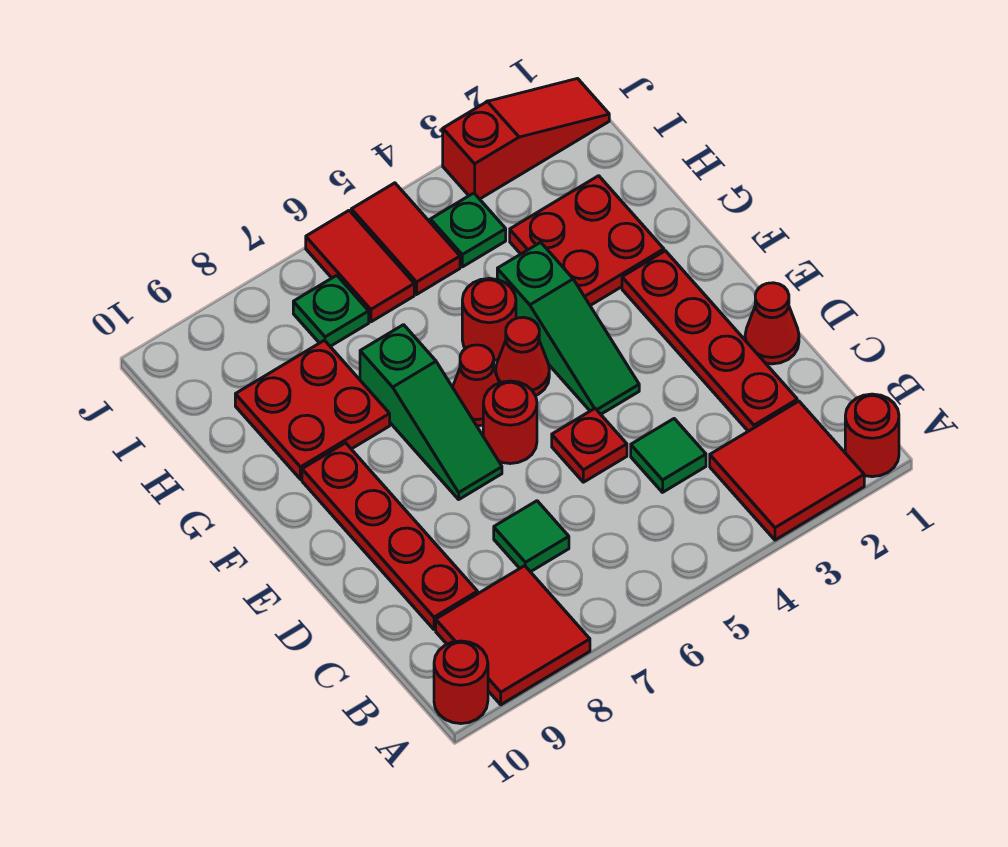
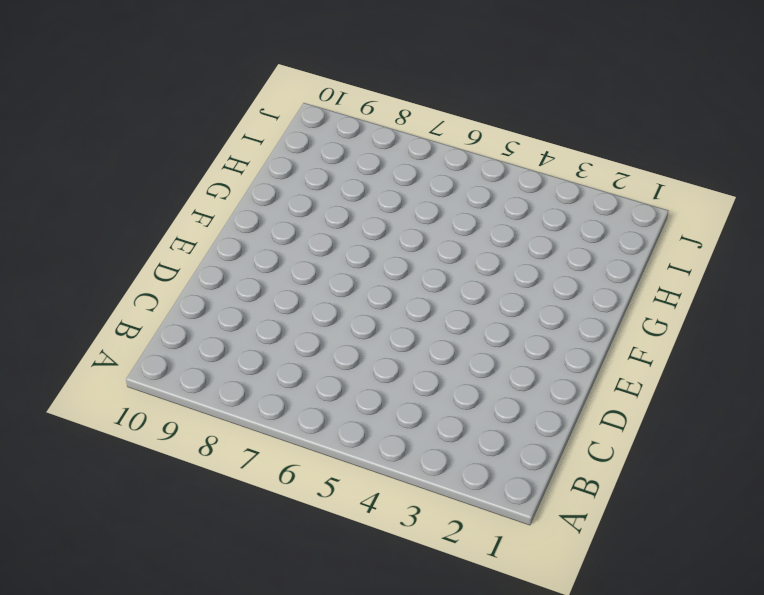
none -> red 1x1 round brick [845,394,899,477]
none -> red 2x2 tile [710,401,864,540]
none -> red 2x2 tile [436,566,590,705]

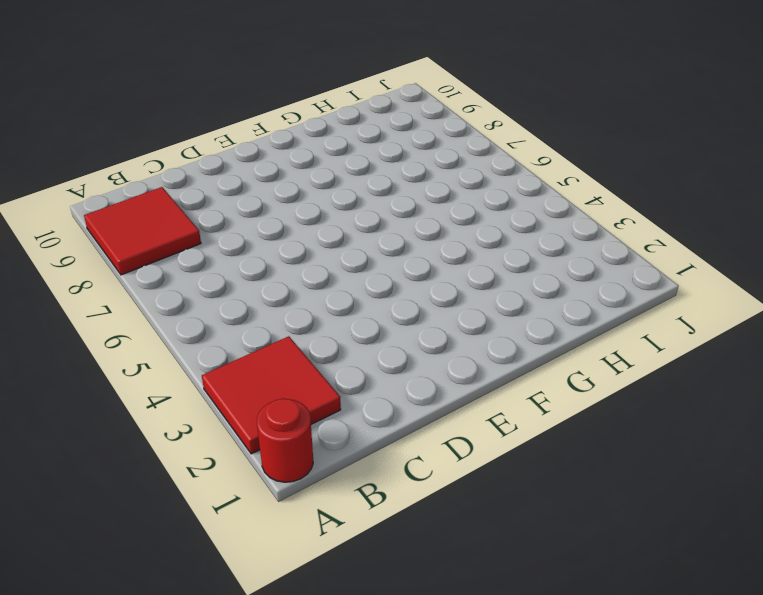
none -> red 1x1 round brick [434,641,488,724]
none -> red 1x4 plate [622,251,797,431]
none -> green 1x1 tile [631,419,706,492]

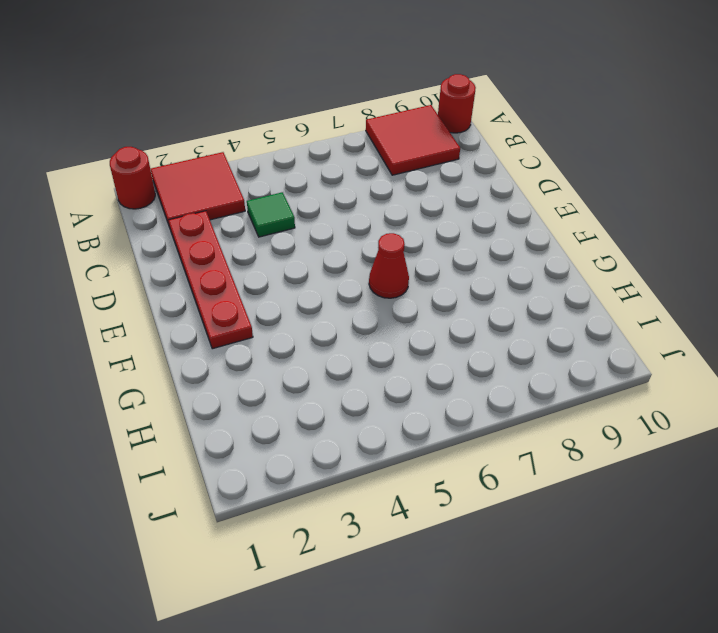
none -> green 1x1 tile [494,501,569,572]
none -> red 1x4 plate [302,443,478,630]
none -> red 1x1 cone [745,283,799,364]

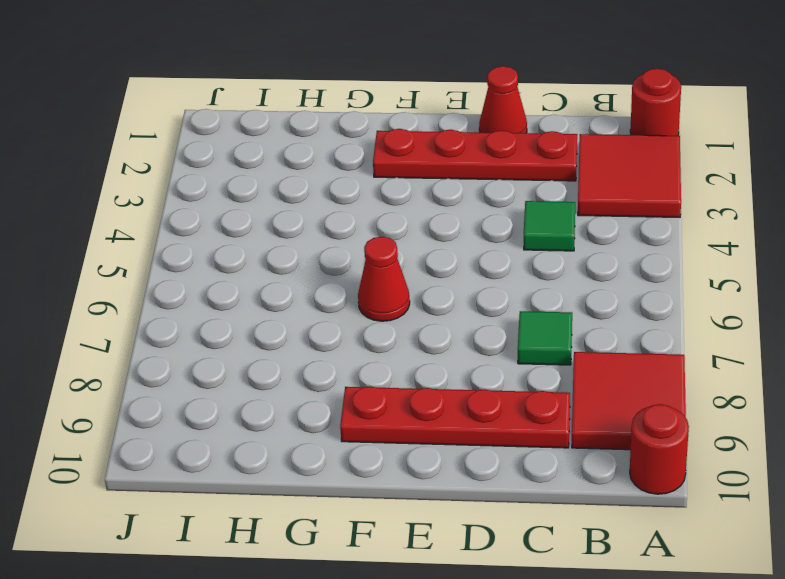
none -> red 1x1 plate [552,408,627,482]
none -> green 1x3 slope [497,242,639,414]
none -> red 1x1 round brick [483,381,537,464]

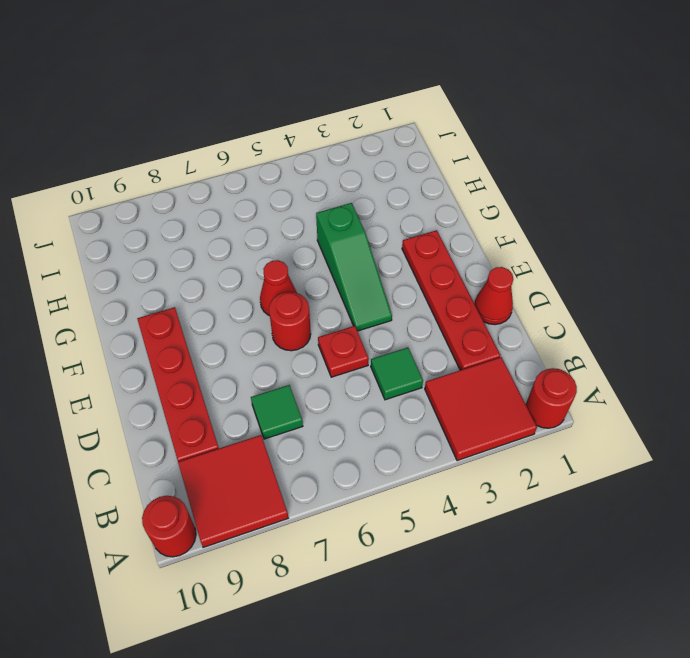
none -> green 1x3 slope [360,325,502,499]
none -> red 1x1 cone [496,317,549,396]
none -> red 2x2 plate [510,176,664,305]

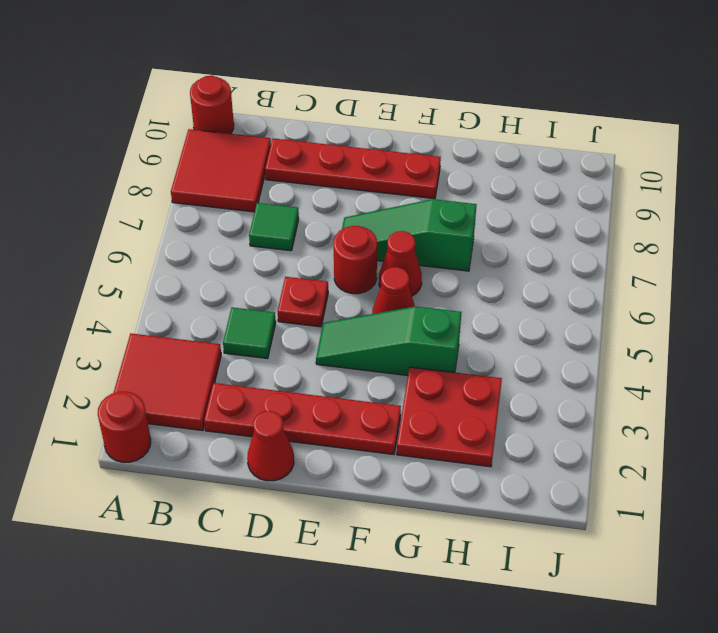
none -> red 1x1 round brick [462,278,516,360]
none -> red 2x2 plate [235,340,390,479]
none -> green 1x1 plate [430,193,506,267]

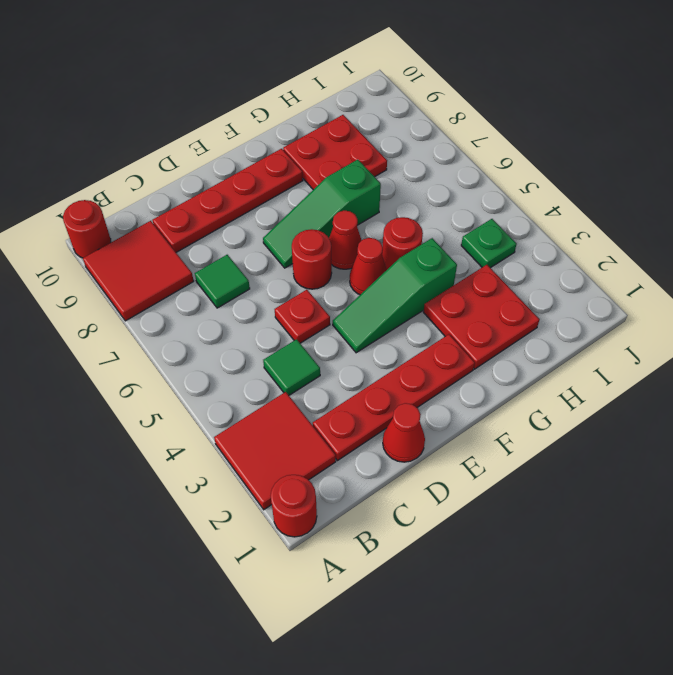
none -> red 1x2 tile [351,183,460,294]
none -> red 1x2 tile [306,211,414,322]
none -> green 1x1 plate [293,275,369,346]

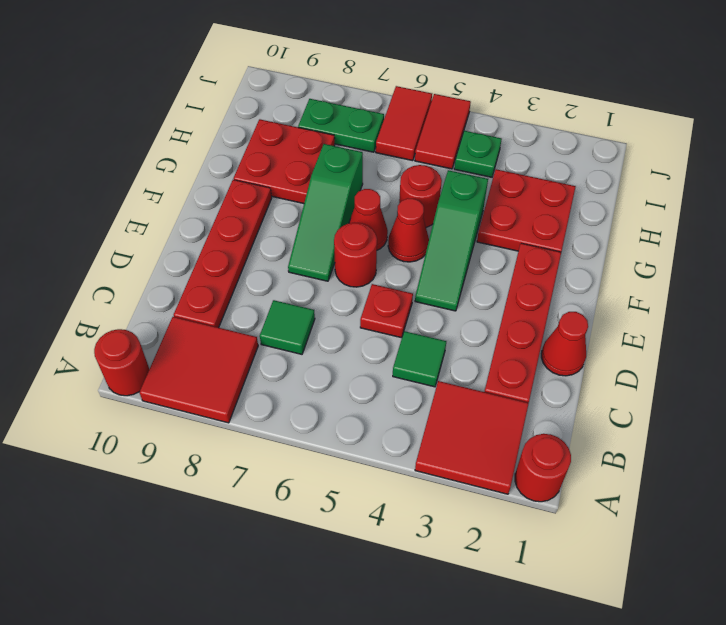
green 1x2 plate [298,99,384,152] -> green 1x1 plate [293,275,369,346]
none -> red 1x3 slope [443,79,609,199]

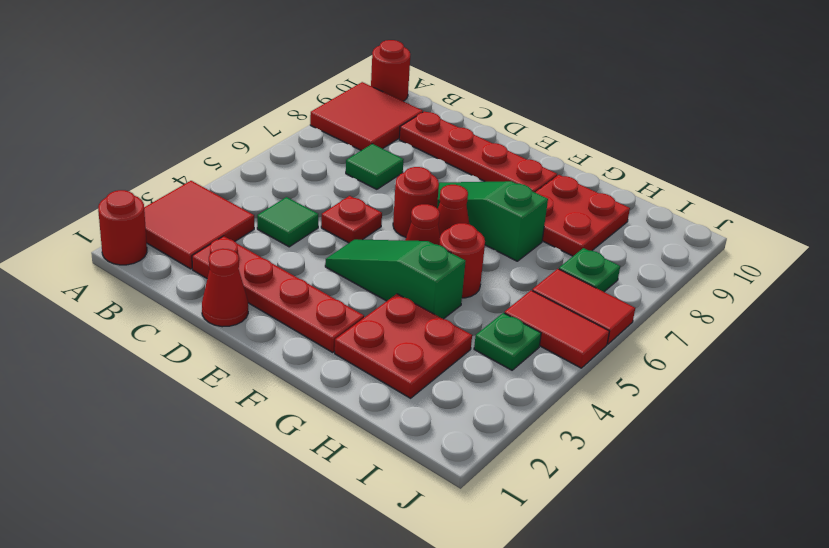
none -> red 1x3 slope [443,79,609,199]

